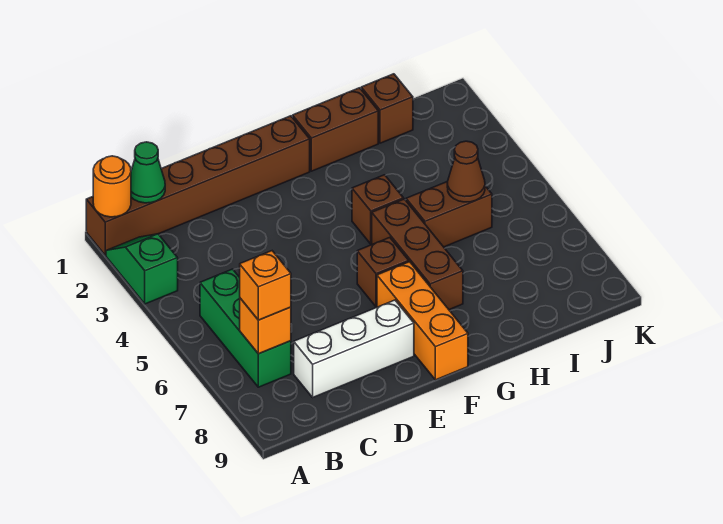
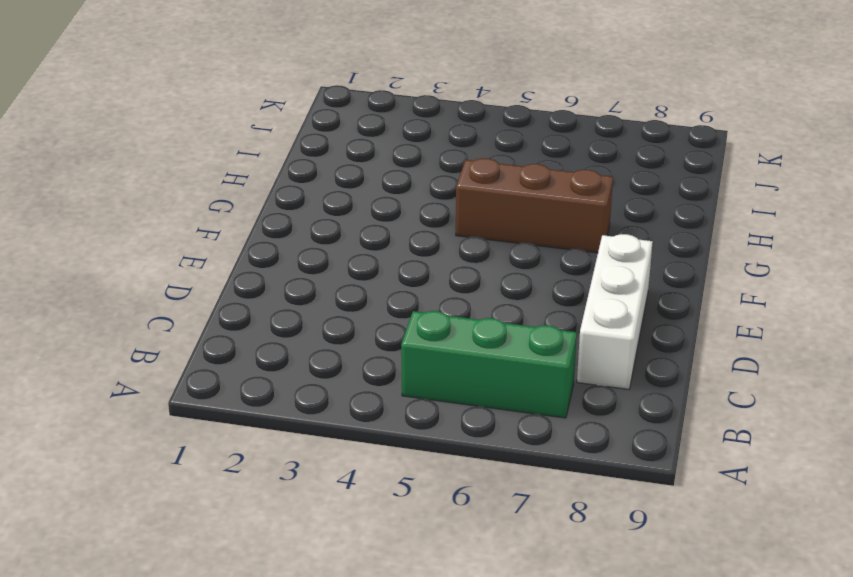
none -> brown 1x6 brick [86,116,310,255]
none -> green 1x2 slope [106,234,178,304]
none -> brown 1x1 brick [357,237,409,307]

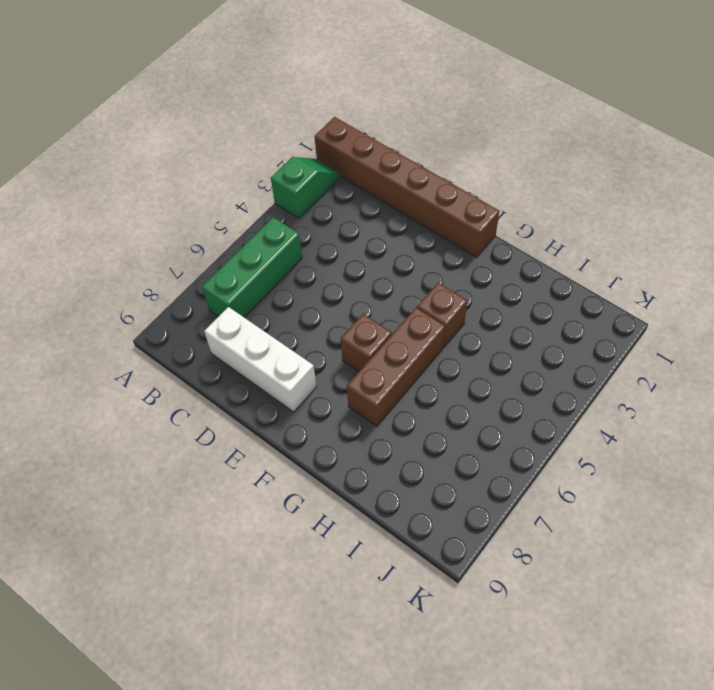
none -> orange 1x3 brick [377,262,468,380]
none -> brown 1x2 brick [293,88,378,171]
none -> brown 1x2 brick [406,182,492,247]

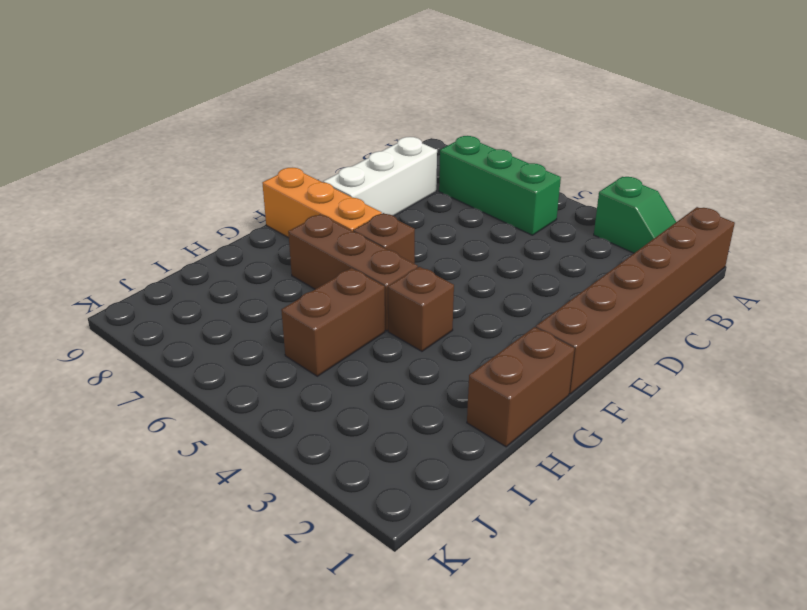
none -> brown 1x1 brick [361,74,413,143]
none -> orange 1x1 round brick [93,156,131,217]
none -> green 1x1 cone [131,142,165,203]

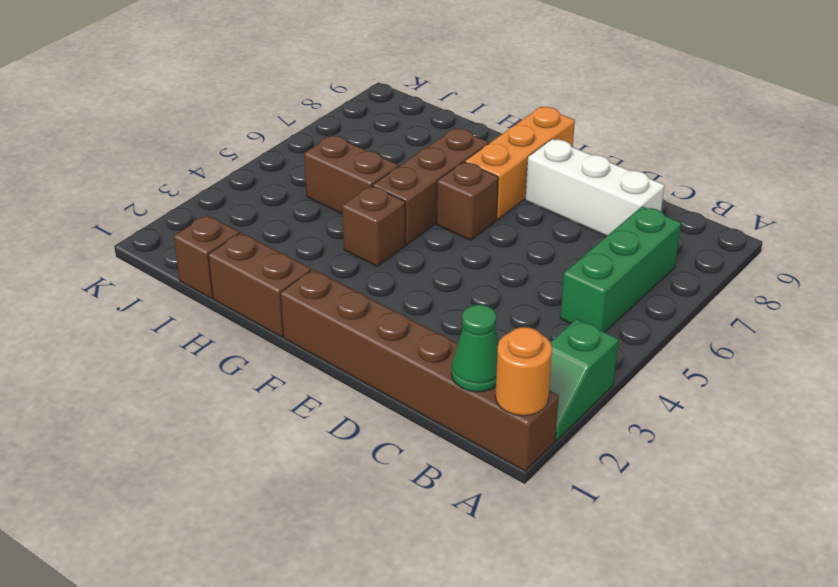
none -> orange 1x1 brick [240,298,291,354]
none -> brown 1x1 cone [447,141,485,202]
none -> orange 1x1 brick [240,251,291,320]

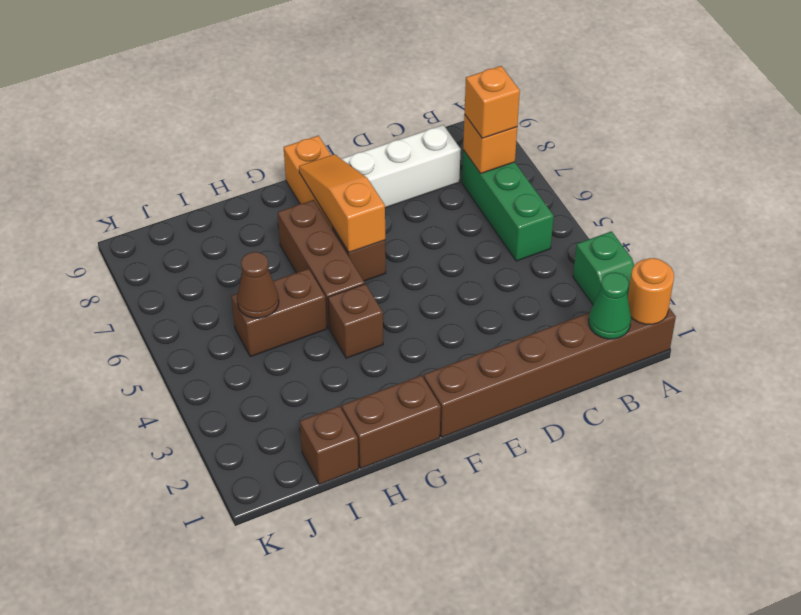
orange 1x3 slope [299,154,385,253] -> none

